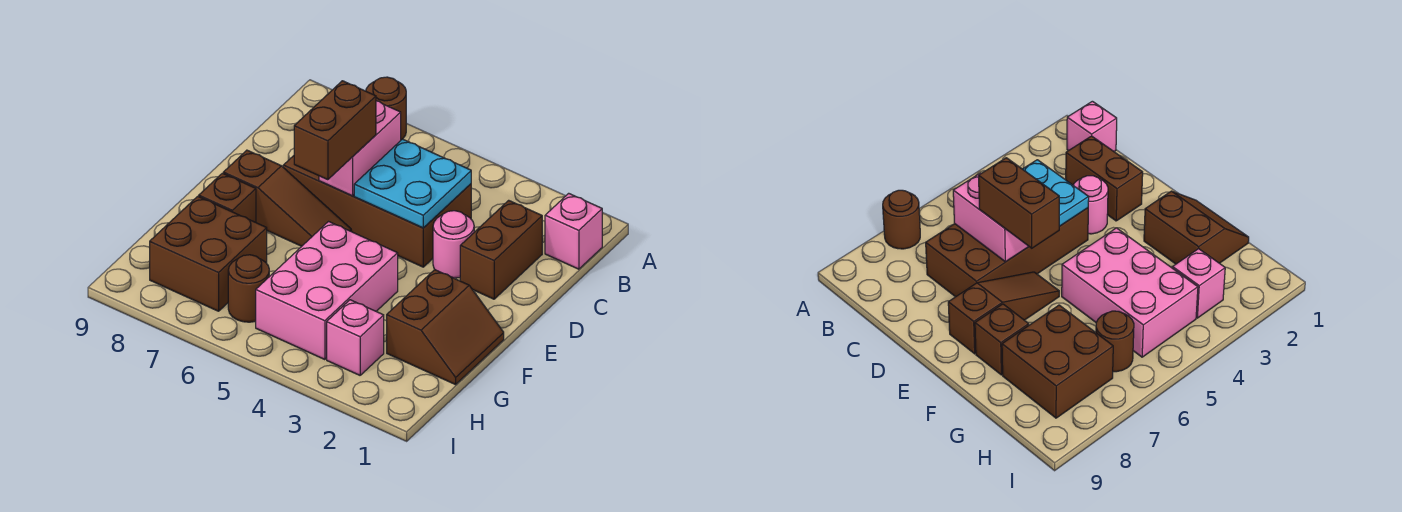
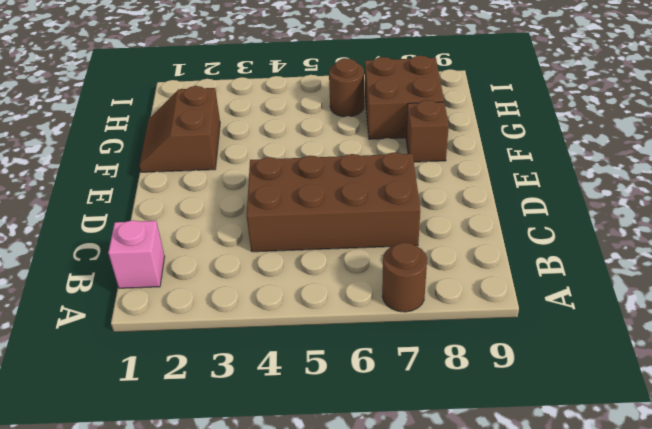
none -> brown 1x2 brick [460,200,542,299]
none -> pink 1x1 round brick [433,211,474,278]
none -> brown 1x3 slope [223,150,351,246]

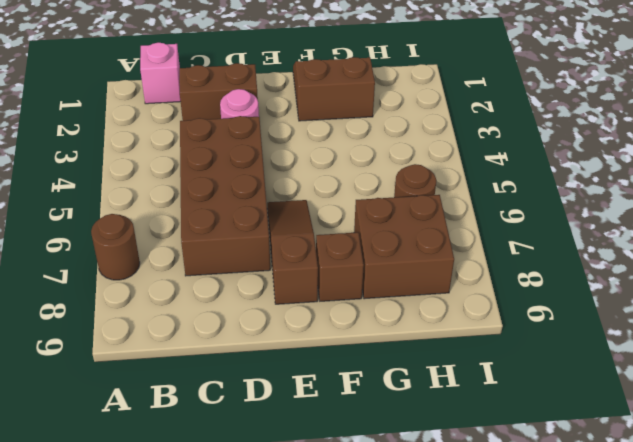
none -> pink 2x3 brick [256,222,398,360]
none -> pink 1x1 brick [327,300,384,375]
none -> cyan 2x2 plate [354,139,471,228]

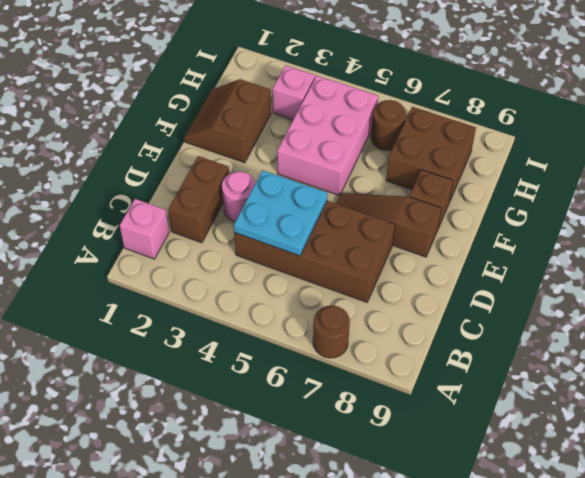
none -> pink 1x2 brick [319,101,401,196]
none -> brown 1x2 brick [294,81,376,180]

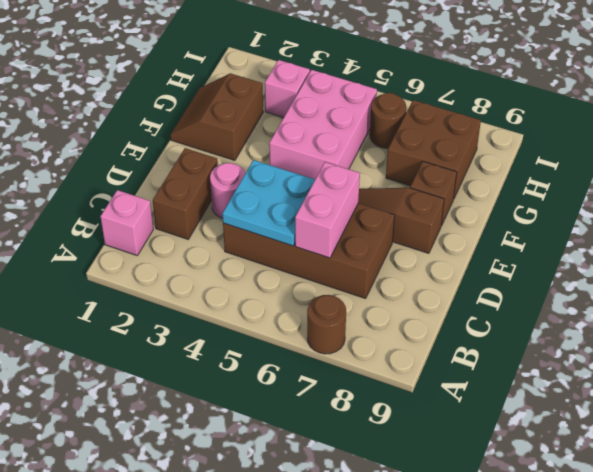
none -> brown 1x2 brick [294,81,376,180]

